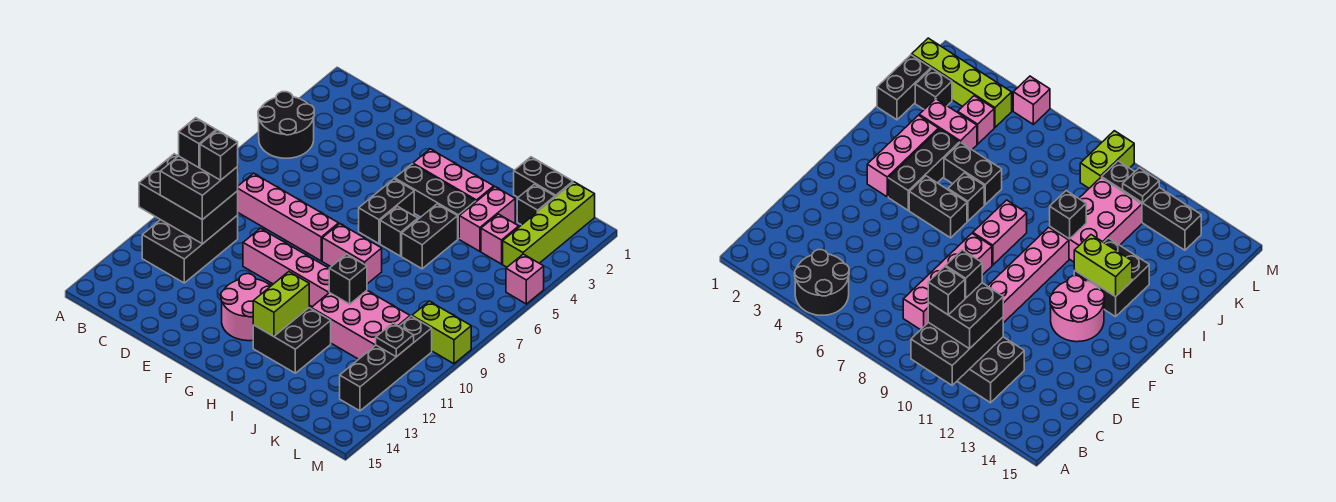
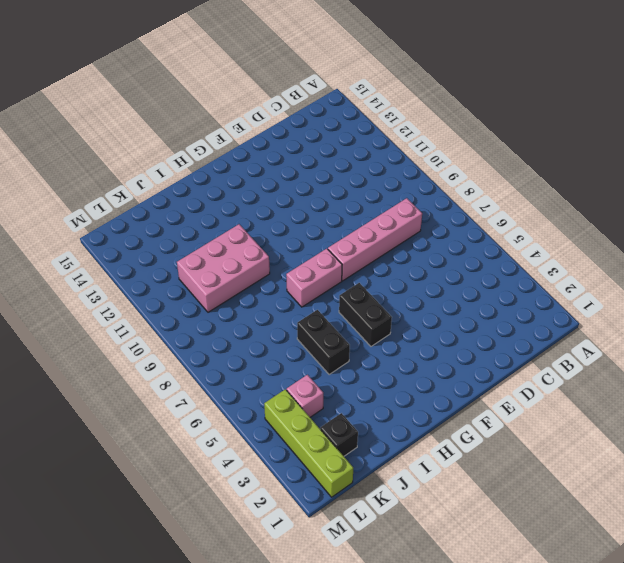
none -> black 2x2 round brick [258,92,314,158]
none -> black 2x3 brick [142,215,238,283]
none -> pink 1x4 brick [243,228,329,307]

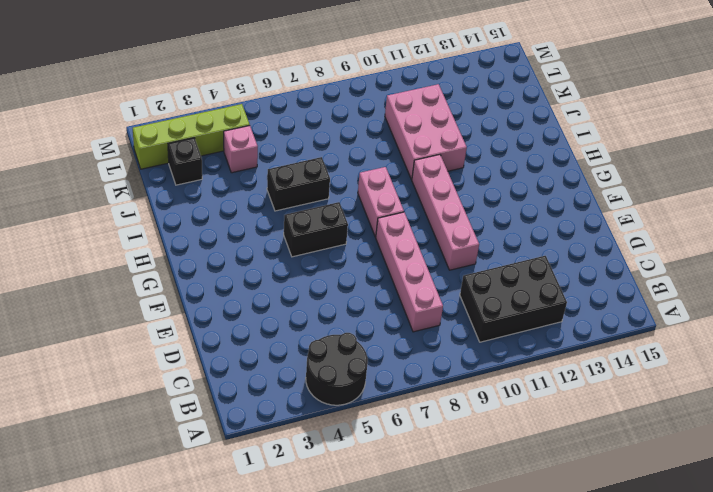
none -> pink 2x2 round brick [221,274,270,341]
none -> pink 1x3 brick [413,149,494,202]
none -> black 1x3 brick [395,164,476,239]

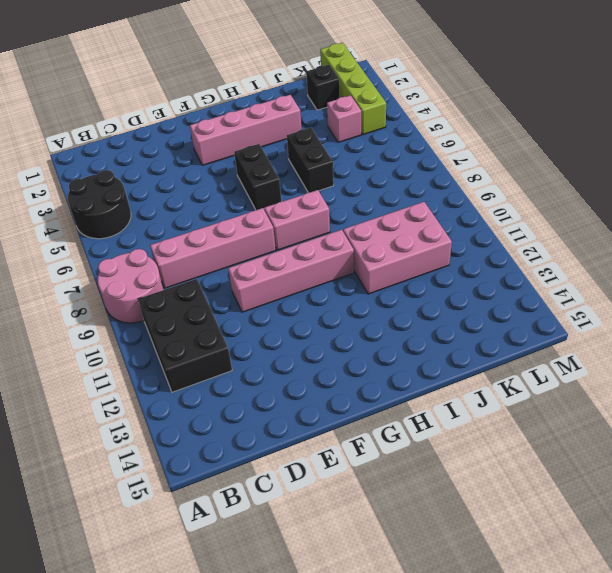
pink 2x2 round brick [98,249,163,323] -> pink 2x2 round brick moved to [221,274,270,341]
pink 1x4 brick [190,95,302,165] -> pink 1x3 brick [413,149,494,202]
none -> black 1x3 brick [395,164,476,239]
none -> black 1x1 brick [380,206,418,256]
none -> black 2x2 brick [253,308,331,373]

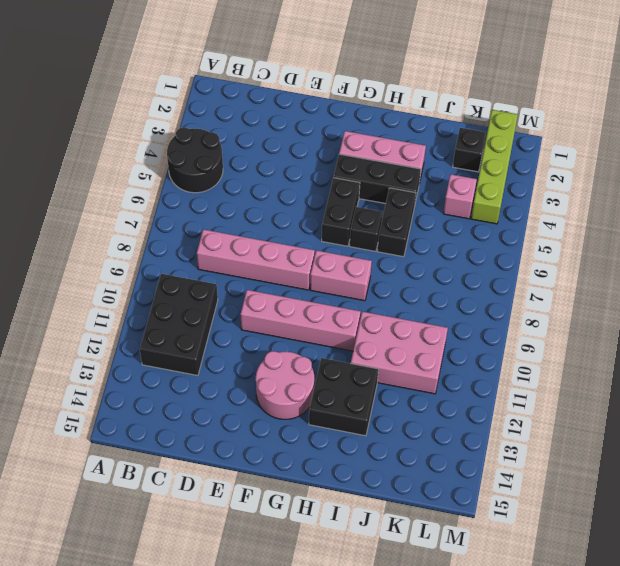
none -> black 1x2 brick [514,157,573,197]
none -> pink 1x2 brick [459,187,515,251]
none -> lime 1x2 brick [412,301,471,364]

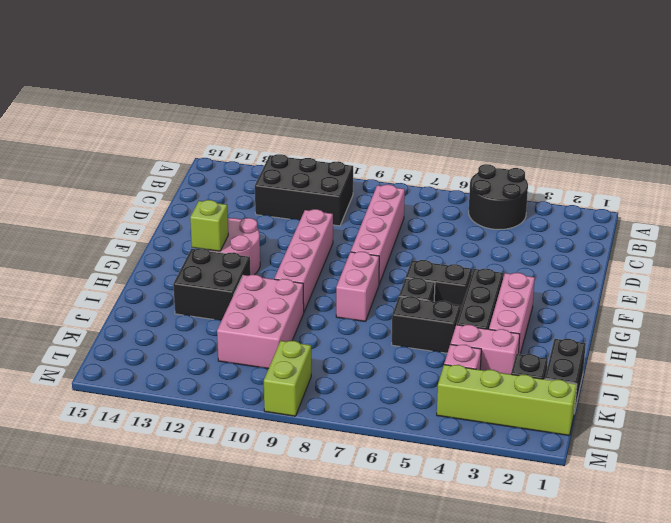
lime 1x1 brick [190,200,228,251] -> none
none -> black 1x4 brick [340,316,432,411]
none -> pink 1x1 brick [506,254,544,304]
none -> black 2x3 brick [139,154,238,244]

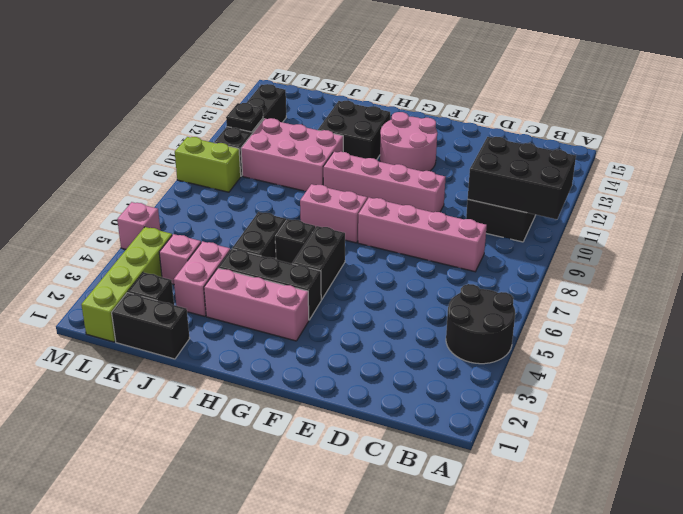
none -> lime 1x2 brick [253,272,309,336]
none -> black 1x1 brick [329,254,367,304]
none -> black 2x2 brick [160,156,238,220]

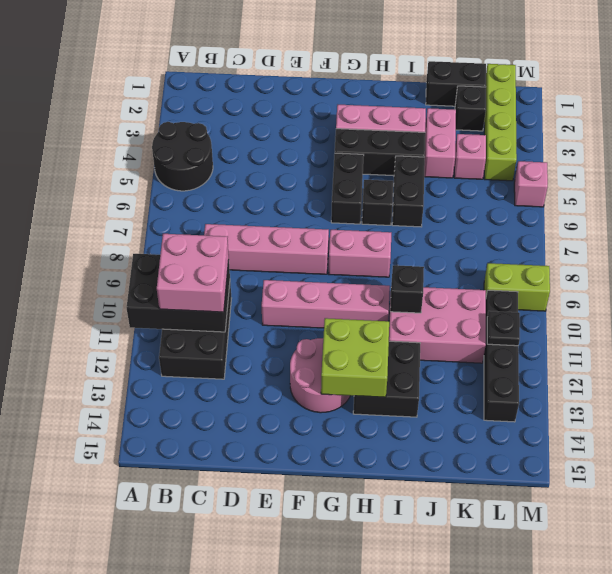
pink 2x2 brick [157,234,229,312] -> black 2x2 brick [160,156,238,220]
lime 2x2 brick [321,318,389,397] -> lime 1x2 brick [253,272,309,336]
none -> black 1x1 brick [179,118,216,168]
none -> black 1x1 brick [200,130,238,180]

